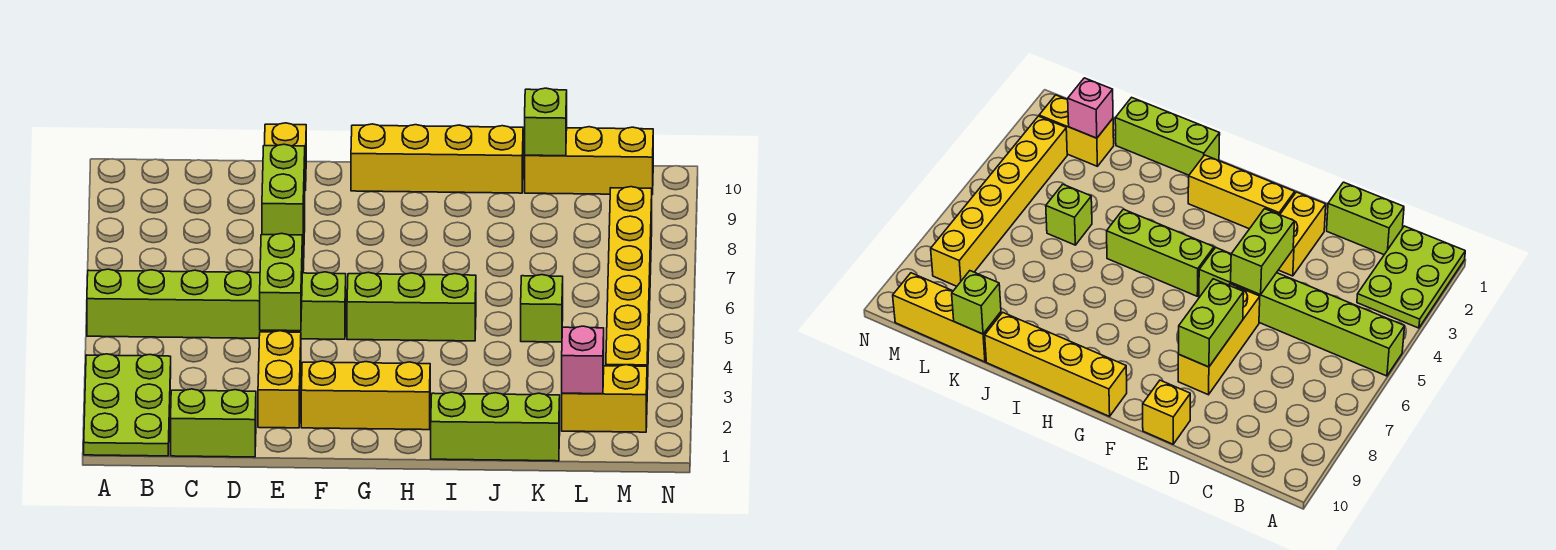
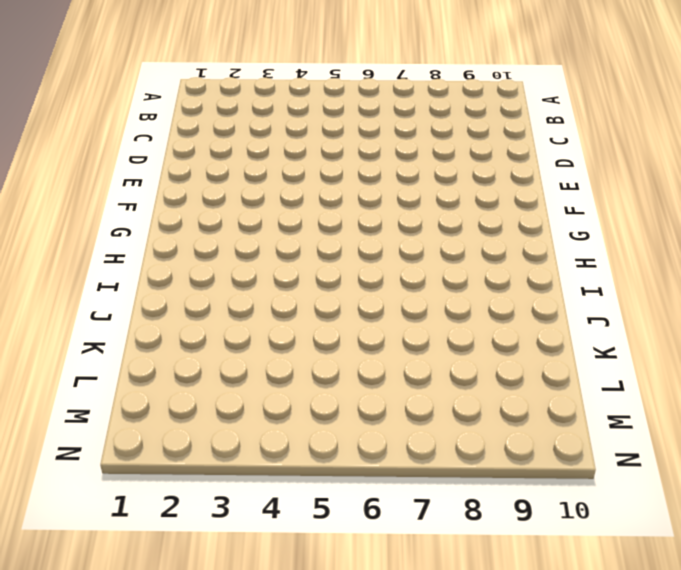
none -> lime 2x3 plate [84,354,171,456]
none -> lime 1x6 brick [87,269,346,339]
none -> lime 1x2 brick [171,389,256,457]

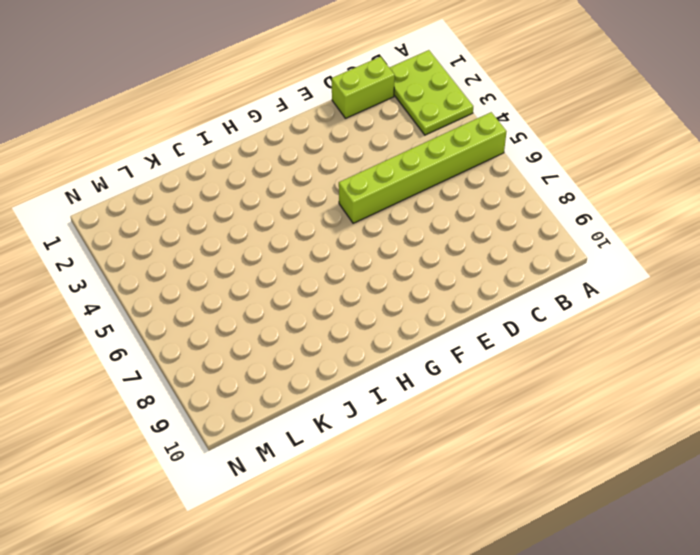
none -> yellow 1x2 brick [258,331,301,428]
none -> yellow 1x3 brick [1178,284,1260,395]
none -> yellow 1x1 brick [264,123,306,190]

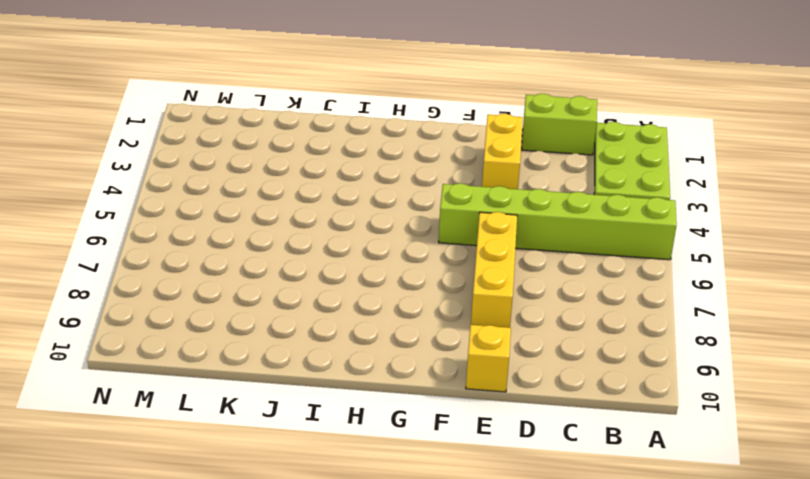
none -> yellow 1x3 brick [301,361,430,430]
none -> lime 1x3 brick [347,272,476,341]
none -> yellow 1x4 brick [351,124,523,193]

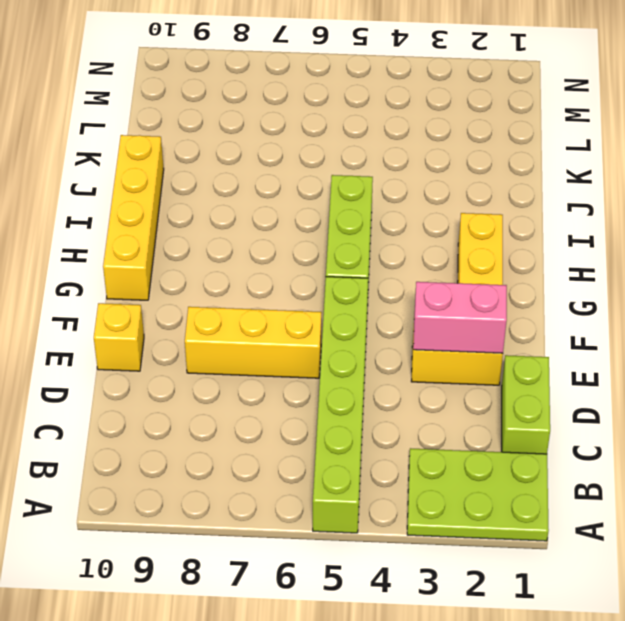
pink 1x2 brick [413,282,507,353] -> none
none -> lime 1x3 brick [431,392,560,461]
none -> lime 1x1 brick [521,275,563,342]
none -> yellow 1x3 brick [525,127,653,194]

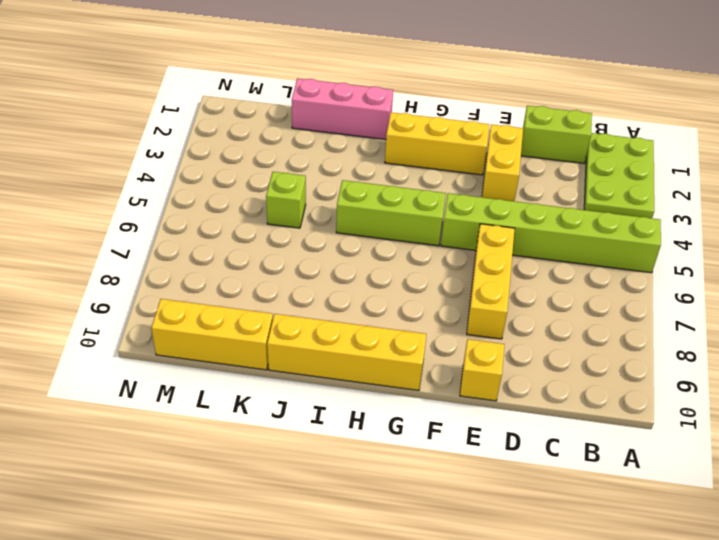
pink 1x3 brick [292,78,393,140] -> lime 1x3 brick [431,392,560,461]
none -> yellow 1x2 brick [562,365,647,432]
none -> yellow 1x6 brick [606,187,652,389]
none -> lime 1x2 brick [260,233,302,331]

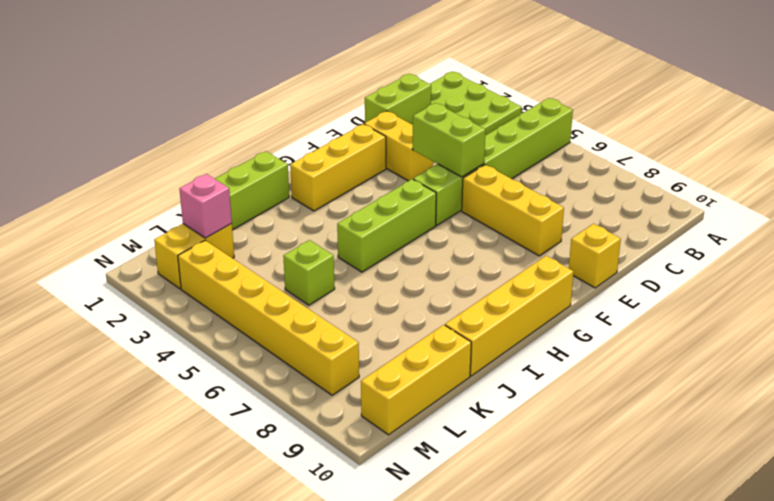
none -> lime 1x2 brick [262,144,305,242]
none -> lime 1x1 brick [525,88,567,156]

